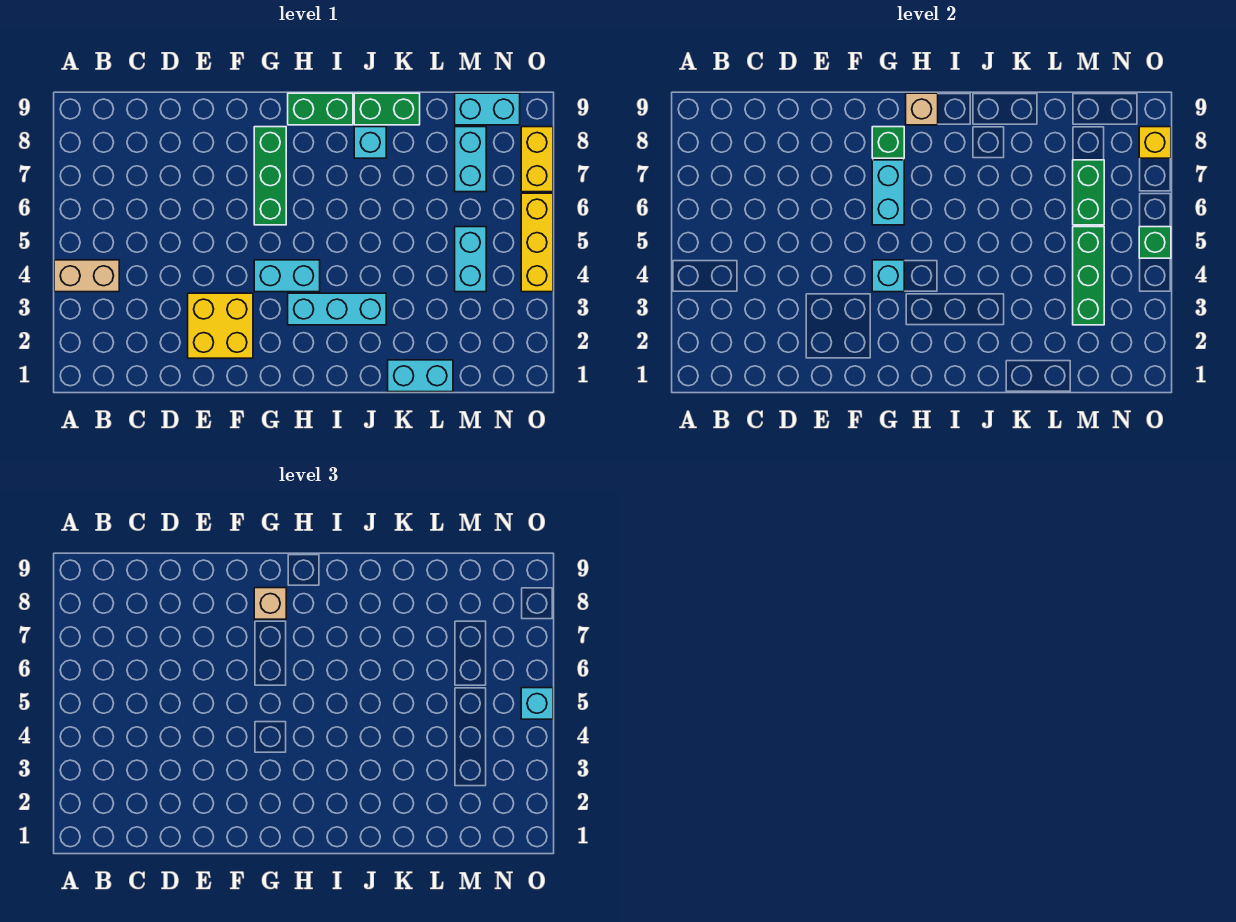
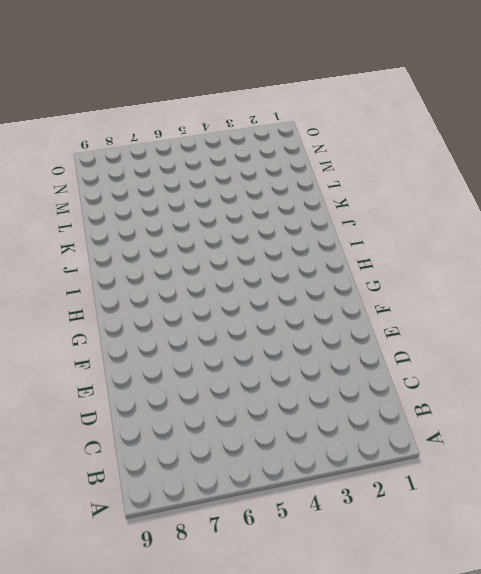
none -> tan 1x2 brick [54,260,119,292]
none -> yellow 2x2 brick [188,293,253,358]
none -> cyan 1x2 brick [254,260,320,292]

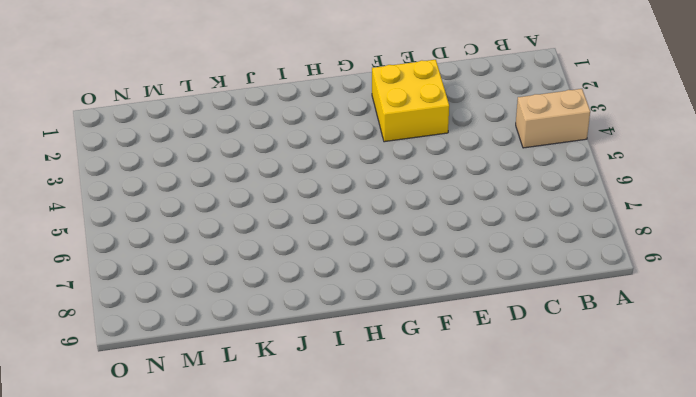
none -> cyan 1x2 brick [254,260,320,292]
none -> green 1x3 brick [254,127,286,225]
none -> cyan 1x3 brick [288,293,386,325]

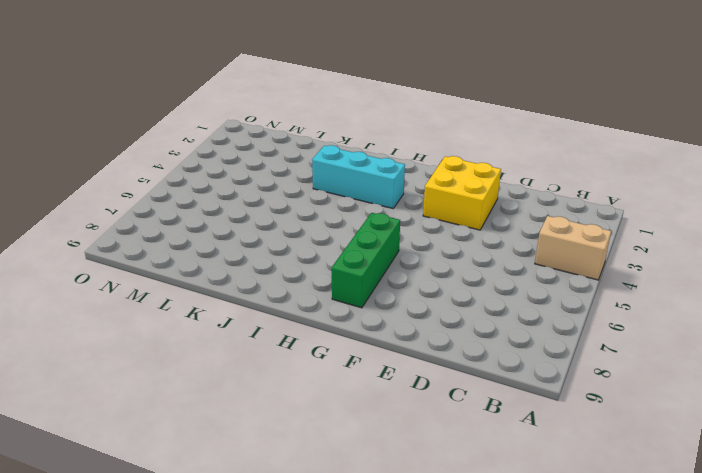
none -> cyan 1x2 brick [254,260,320,292]
none -> green 1x2 brick [288,93,353,125]
none -> cyan 1x1 brick [354,127,386,158]

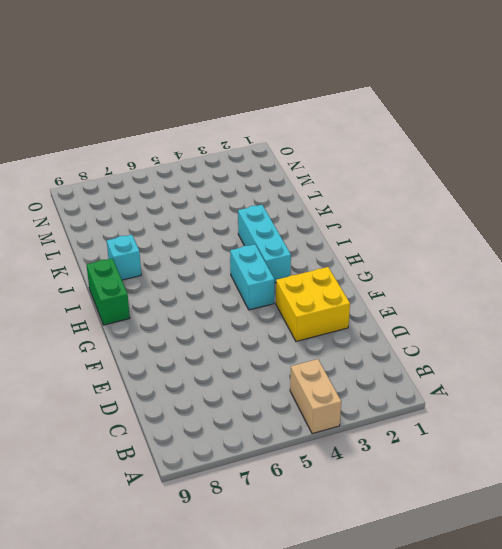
none -> green 1x3 brick [254,127,286,225]
none -> green 1x2 brick [354,93,420,125]
none -> cyan 1x2 brick [388,360,453,392]

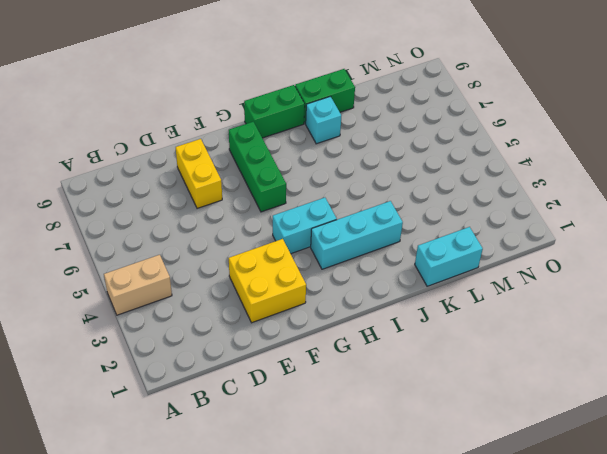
yellow 1x2 brick [176,139,222,208] -> yellow 1x2 brick moved to [521,127,553,192]
none -> cyan 1x2 brick [455,227,486,292]
none -> cyan 1x2 brick [455,127,486,192]
none -> cyan 1x2 brick [455,93,520,125]

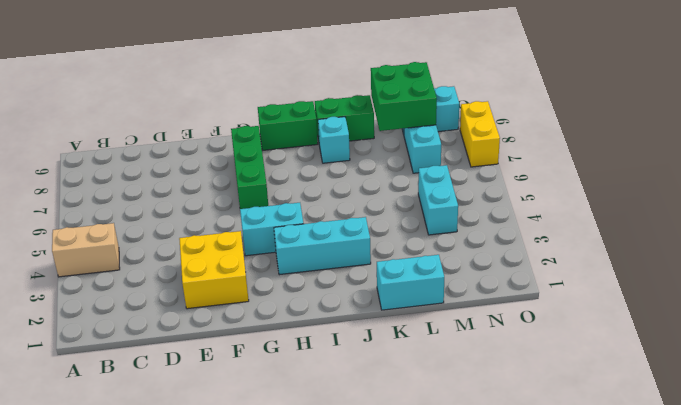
green 2x2 brick [371,62,437,131] -> none
none -> yellow 1x3 brick [521,193,553,292]
none -> cyan 1x1 brick [872,260,904,292]
none -> cyan 1x2 brick [872,160,904,225]

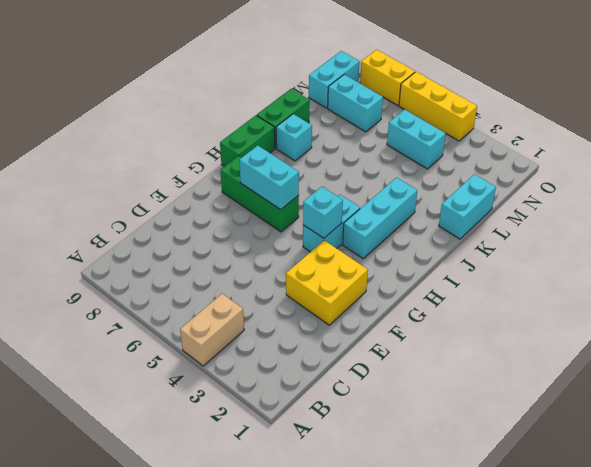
none -> green 1x1 brick [872,127,904,158]
none -> tan 1x1 brick [906,93,938,125]
none -> green 1x3 brick [1073,227,1104,325]

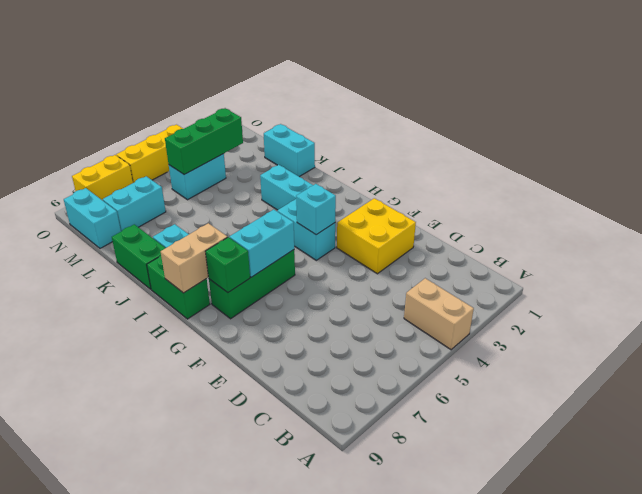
tan 1x2 brick [161,223,227,293] -> tan 1x1 brick [906,93,938,125]
none -> green 1x2 brick [1073,160,1104,225]
none -> green 1x1 brick [1139,227,1171,258]
none -> yellow 1x1 brick [1139,127,1171,158]

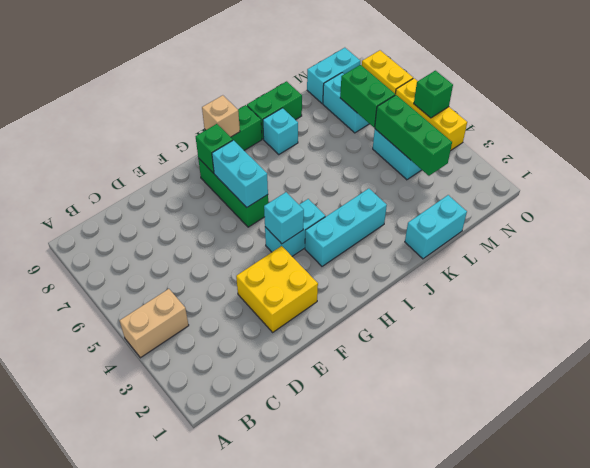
none -> yellow 1x1 brick [1139,127,1171,158]
none -> tan 1x1 brick [254,588,286,619]
none -> cyan 1x1 brick [521,688,553,719]

